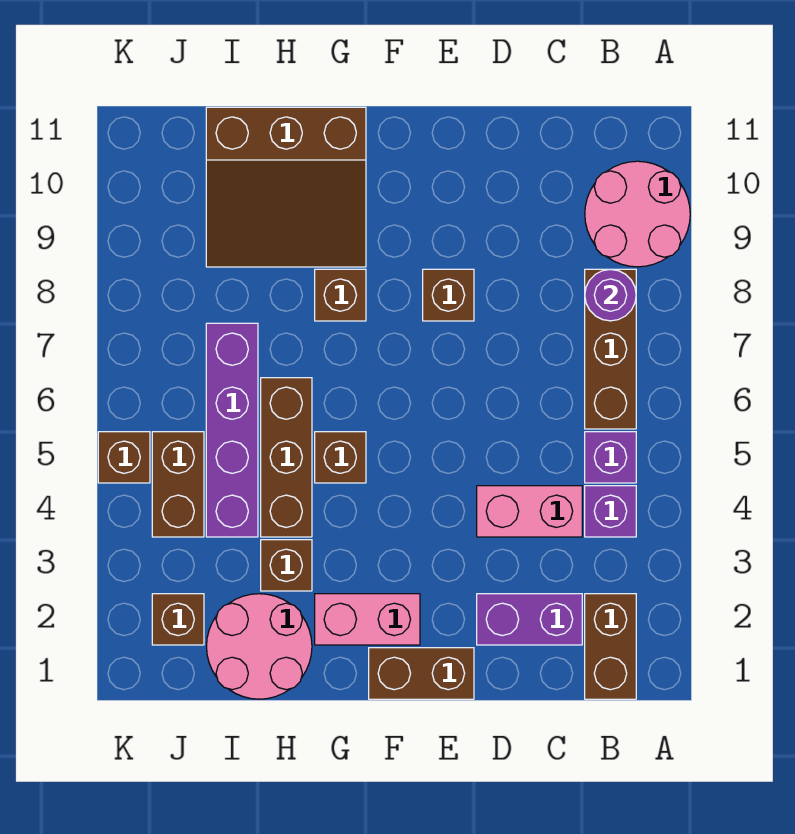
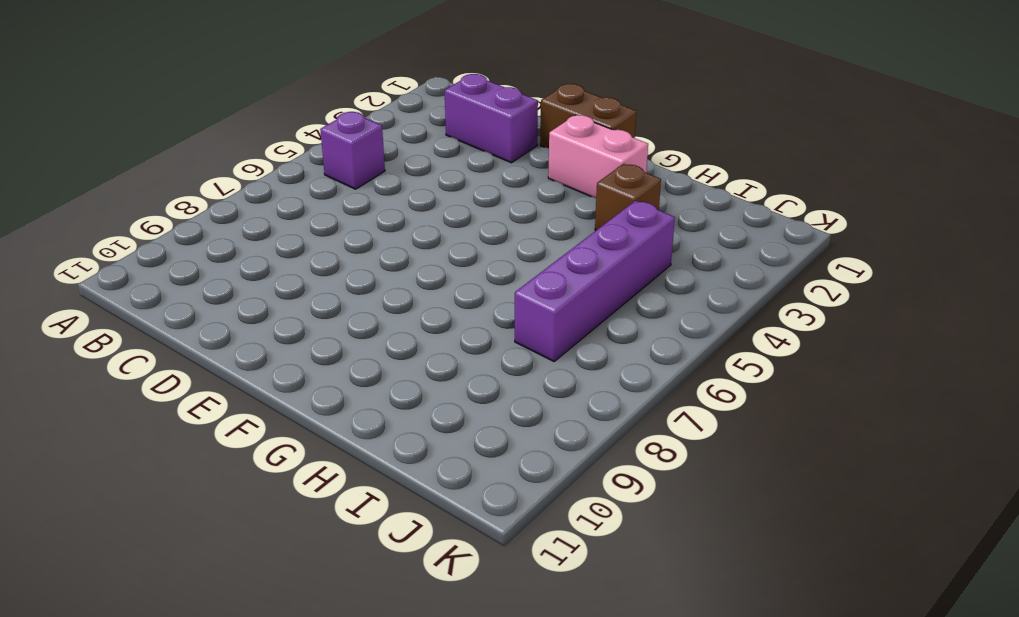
none -> pink 2x2 round brick [585,161,690,267]
none -> brown 1x2 brick [585,594,636,699]
none -> purple 1x1 brick [585,486,636,537]

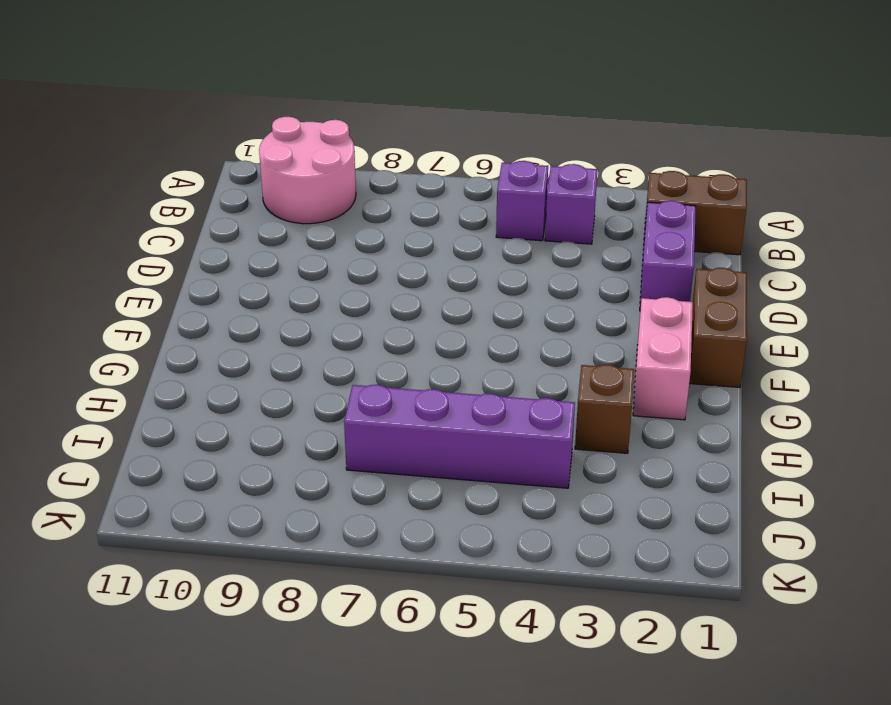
none -> brown 1x3 brick [585,269,636,429]
none -> pink 1x2 brick [477,486,582,537]
none -> brown 1x1 brick [423,269,474,321]

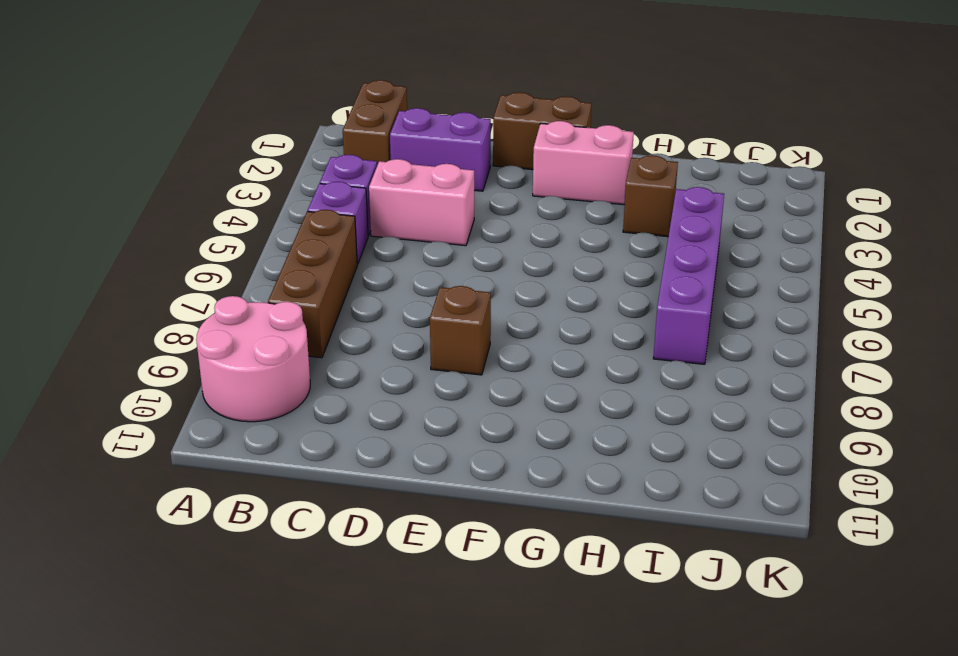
none -> brown 1x1 brick [315,432,366,483]
none -> brown 1x1 brick [315,269,366,321]
none -> brown 3x3 slope [206,107,366,267]

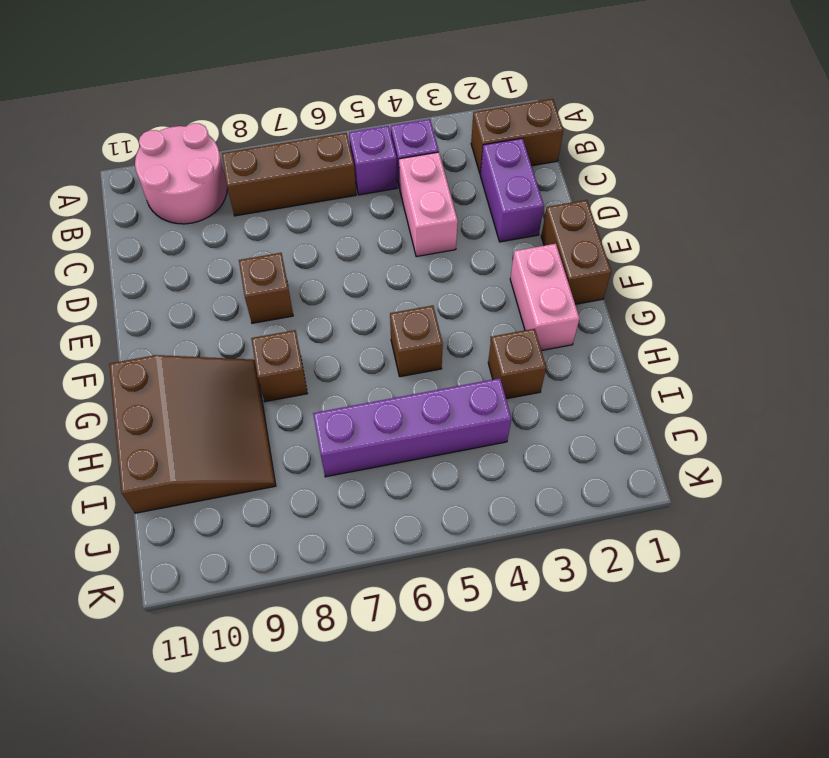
none -> pink 2x2 round brick [207,594,312,699]
none -> brown 1x3 brick [261,378,312,537]
none -> brown 1x1 brick [152,594,204,645]

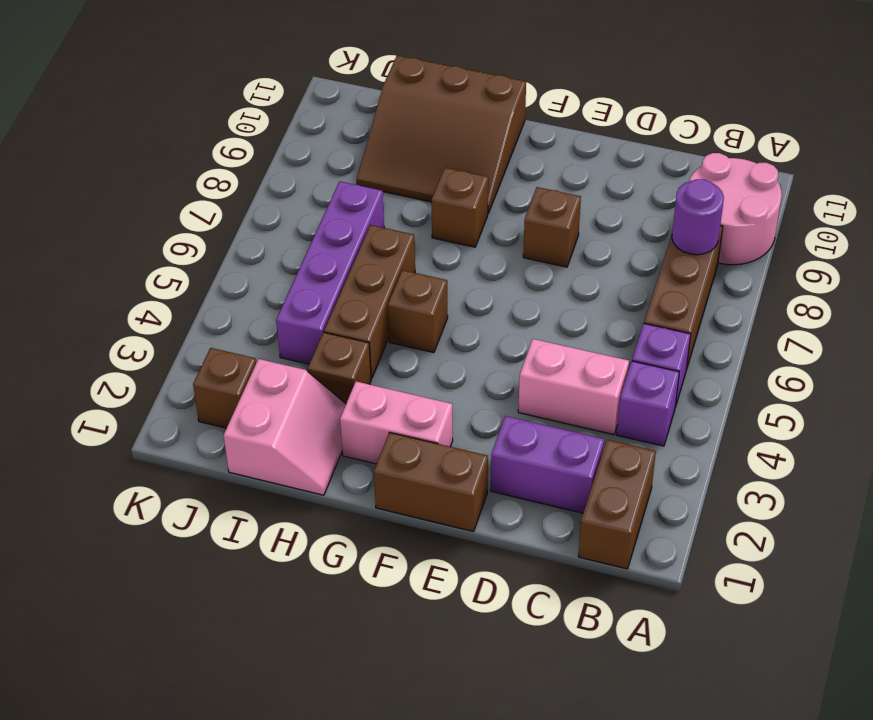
pink 2x2 slope [224,359,346,495] -> pink 2x2 round brick [207,594,312,699]
none -> brown 1x2 brick [152,432,204,537]
none -> brown 1x1 brick [98,432,150,483]

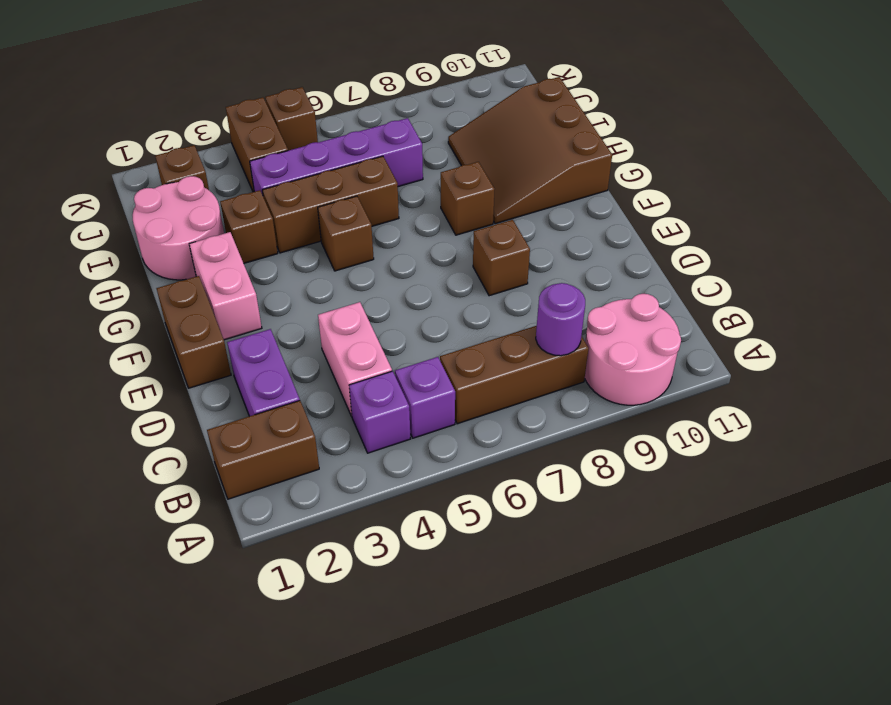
brown 1x2 brick [226,97,288,192] -> brown 1x2 brick turned to [152,432,204,537]

